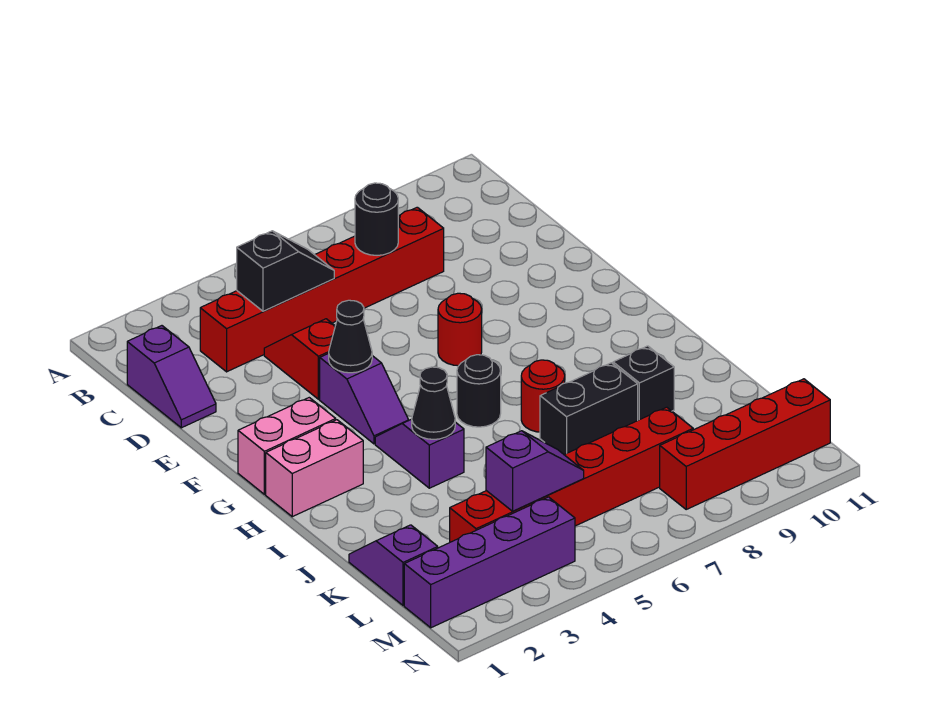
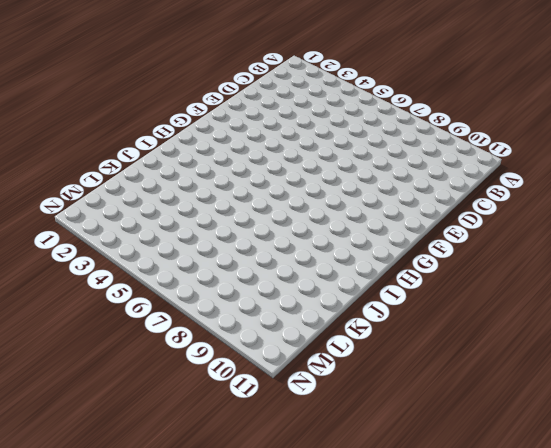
none -> purple 1x2 slope [127,326,216,428]
none -> red 1x6 brick [200,207,444,372]
none -> red 1x2 slope [264,319,335,399]

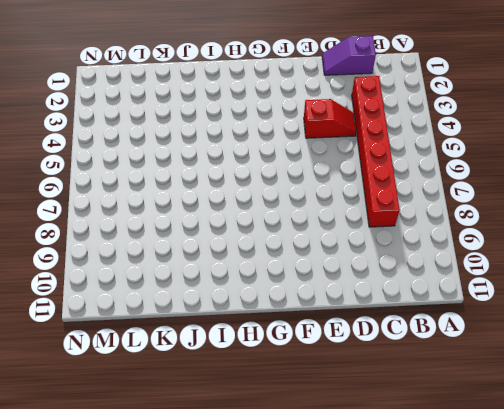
none -> purple 1x2 slope [320,353,409,444]
none -> red 1x1 round brick [438,293,482,366]
none -> pink 1x2 brick [238,398,336,494]

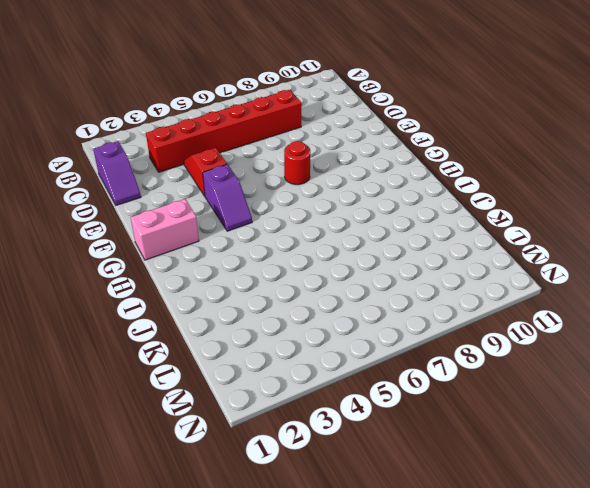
none -> pink 1x2 brick [266,420,363,517]
none -> purple 1x2 slope [375,419,464,488]
none -> black 1x1 round brick [457,355,501,427]

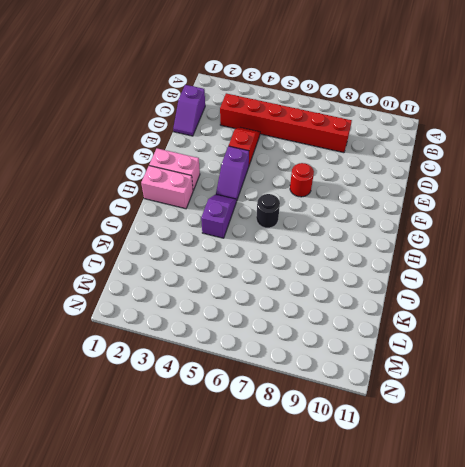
none -> red 1x1 round brick [521,360,565,432]
none -> black 1x2 brick [540,363,638,454]
none -> black 1x1 brick [613,346,674,420]

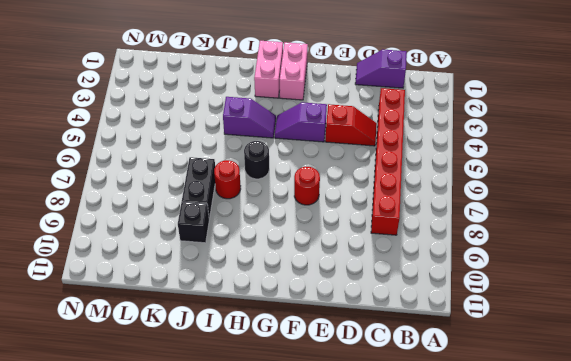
none -> purple 1x2 slope [349,525,438,606]
none -> red 1x6 brick [450,407,693,542]
none -> purple 1x4 brick [404,497,575,628]

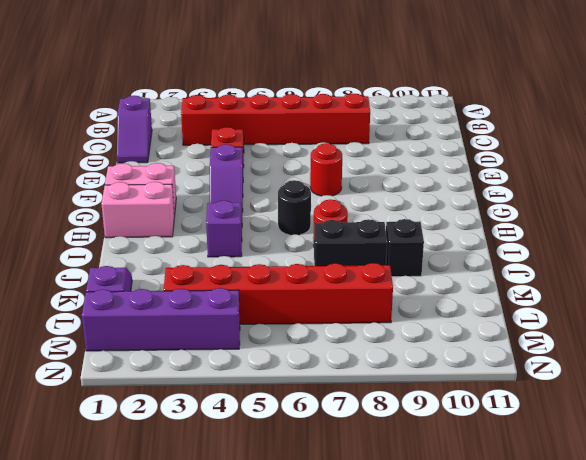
none -> red 1x4 brick [660,379,830,509]
none -> black 1x2 slope [237,231,334,311]
none -> black 1x1 round brick [355,183,398,255]

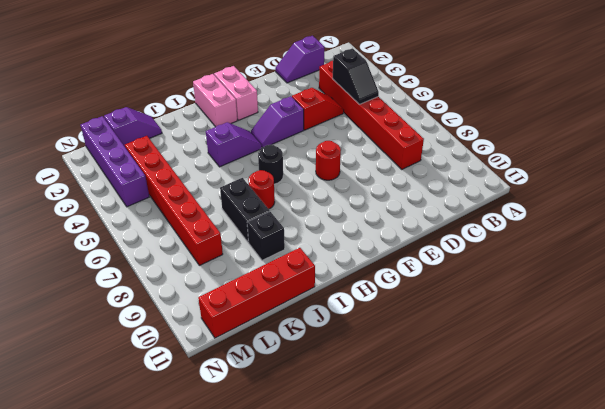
red 1x4 brick [198,248,315,338] -> red 1x4 brick turned to [660,379,830,509]
none -> black 1x1 round brick [355,183,398,255]
none -> black 1x1 cone [329,300,372,373]
none -> black 1x1 cone [412,367,455,439]

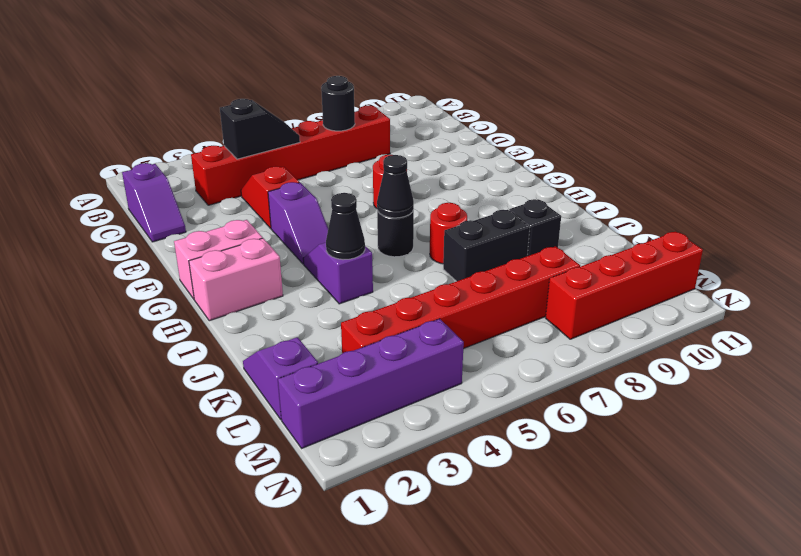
black 1x1 cone [377,155,414,218] -> black 1x1 cone moved to [329,300,372,373]
none -> purple 1x2 slope [486,431,584,511]

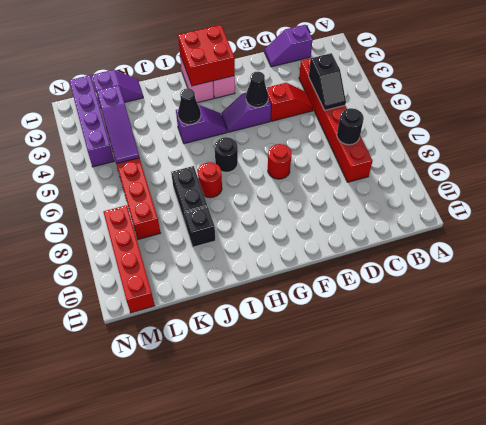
red 2x2 brick [178,25,235,86] -> none
purple 1x3 slope [97,85,139,163] -> purple 1x2 slope [486,431,584,511]

